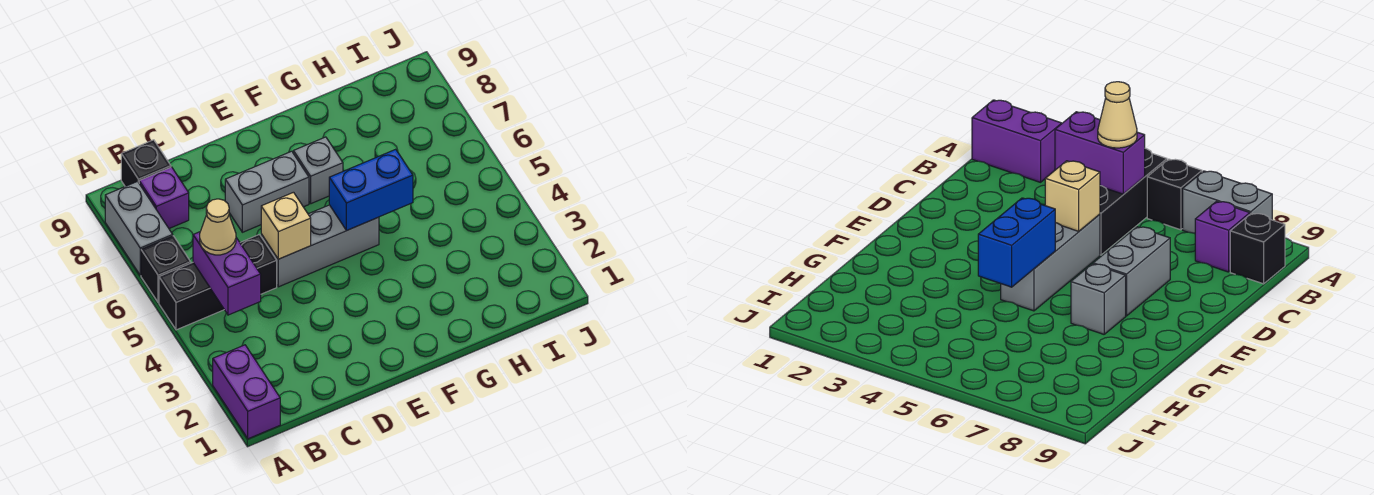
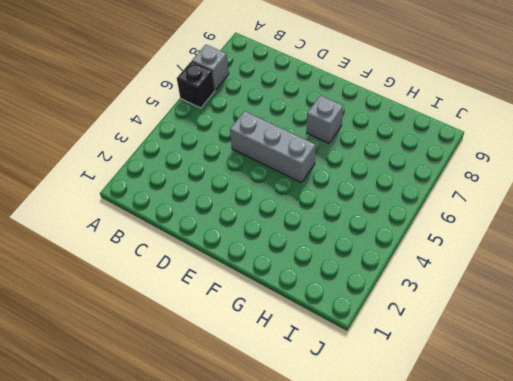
grey 1x1 brick [192,45,229,90] -> grey 1x2 brick [105,181,173,275]
none -> purple 1x2 brick [213,345,280,439]
none -> black 1x3 brick [159,235,277,330]
none -> purple 1x1 brick [139,167,189,228]

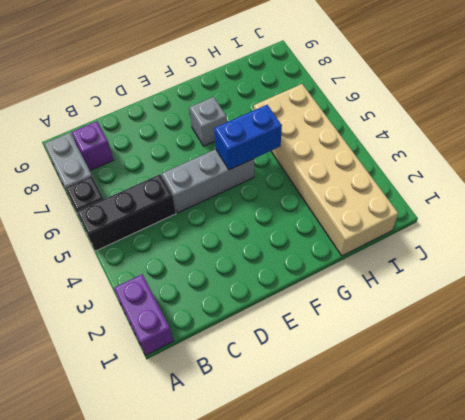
tan 2x6 brick [254,84,398,256] -> none
none -> black 1x1 brick [121,140,171,186]
none -> grey 1x2 brick [225,151,309,232]
none -> purple 1x2 brick [193,232,261,315]

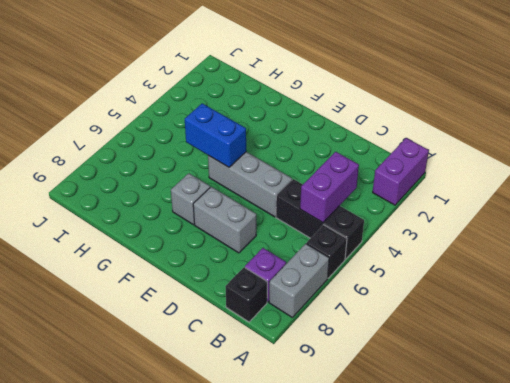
none -> tan 1x1 brick [261,192,311,259]
none -> tan 1x1 cone [200,199,236,255]

